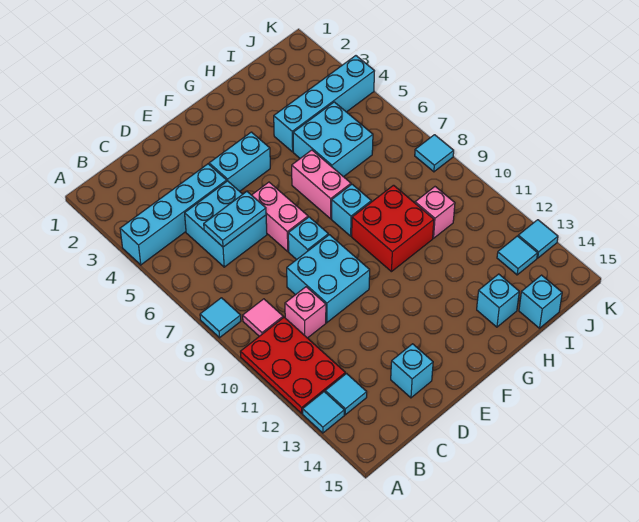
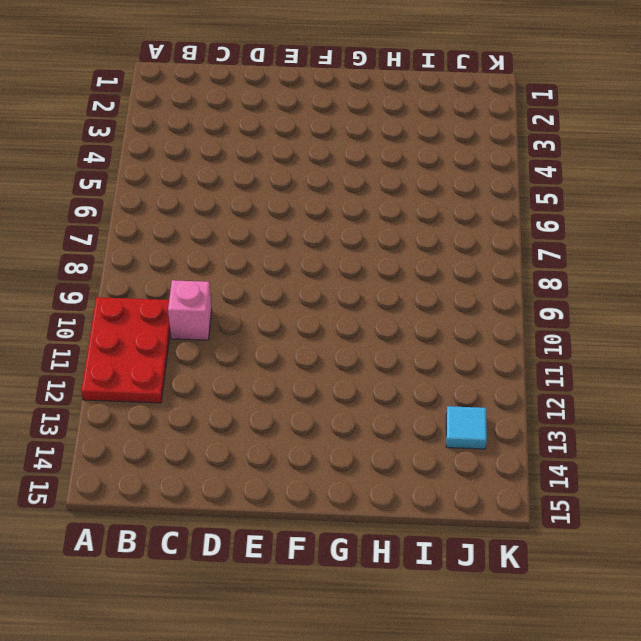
none -> cyan 1x4 brick [120,164,227,265]
none -> cyan 1x1 tile [200,298,241,338]
none -> cyan 1x1 tile [303,392,344,433]

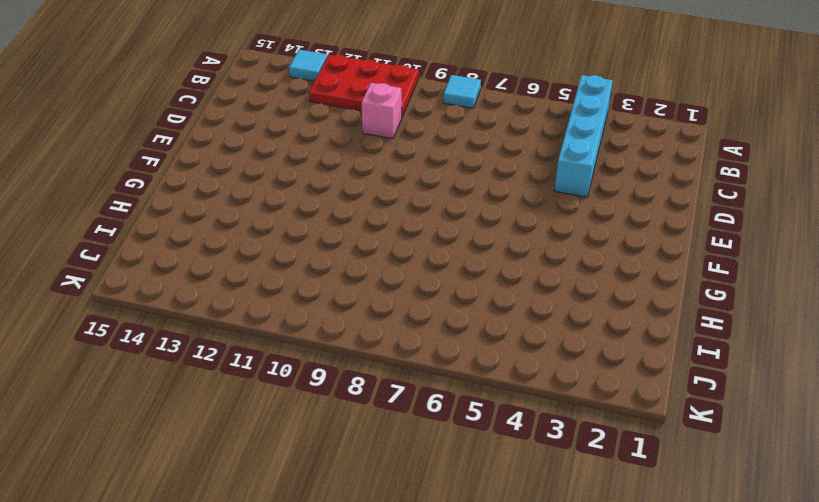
none -> pink 1x1 tile [243,299,283,336]
none -> cyan 1x1 tile [325,374,367,415]
none -> cyan 2x2 brick [185,181,267,267]

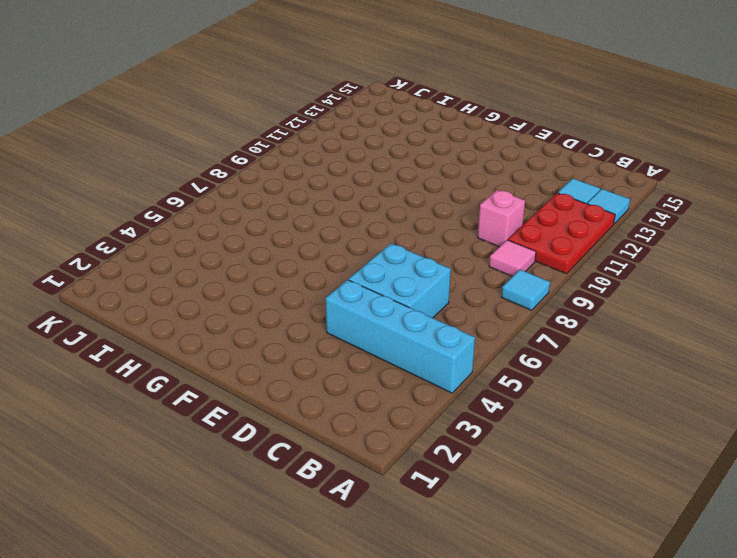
none -> cyan 2x2 brick [287,235,370,323]
none -> cyan 1x1 brick [391,344,433,398]
none -> cyan 1x2 brick [209,132,270,191]

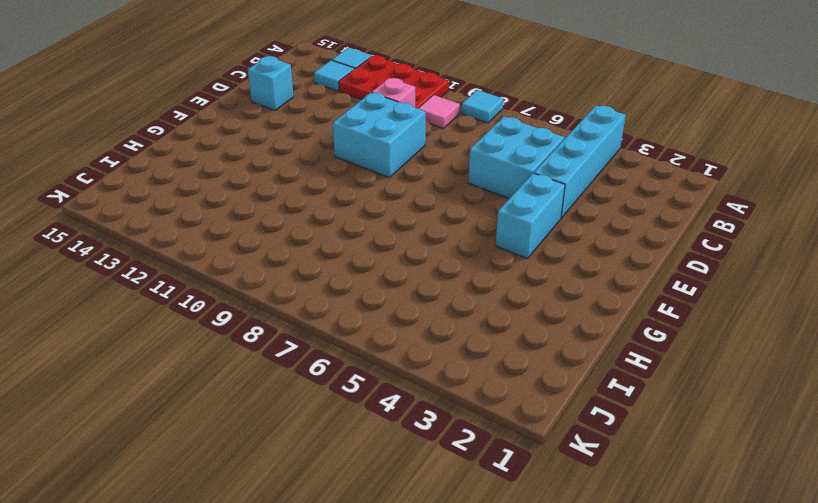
none -> pink 1x2 brick [252,182,308,251]
none -> cyan 1x1 brick [288,217,328,260]
none -> pink 1x2 brick [292,150,351,219]

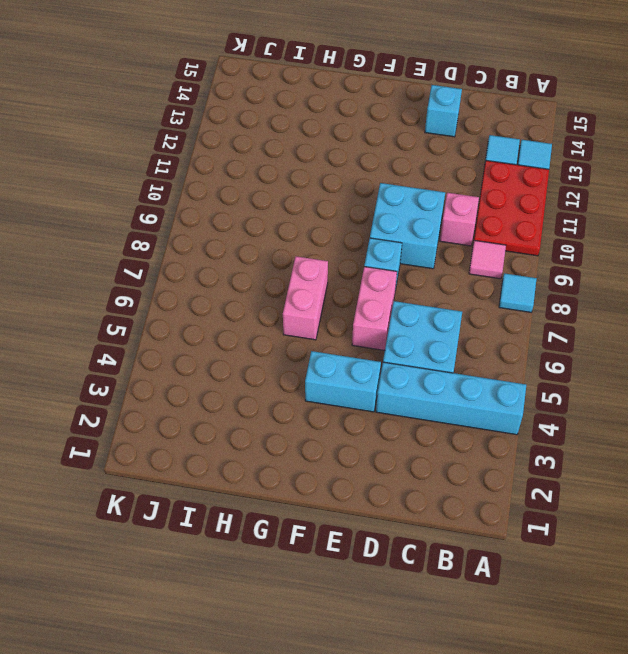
none -> cyan 1x1 brick [332,184,371,236]
none -> red 2x2 brick [352,185,434,272]
none -> cyan 1x4 brick [274,56,374,152]

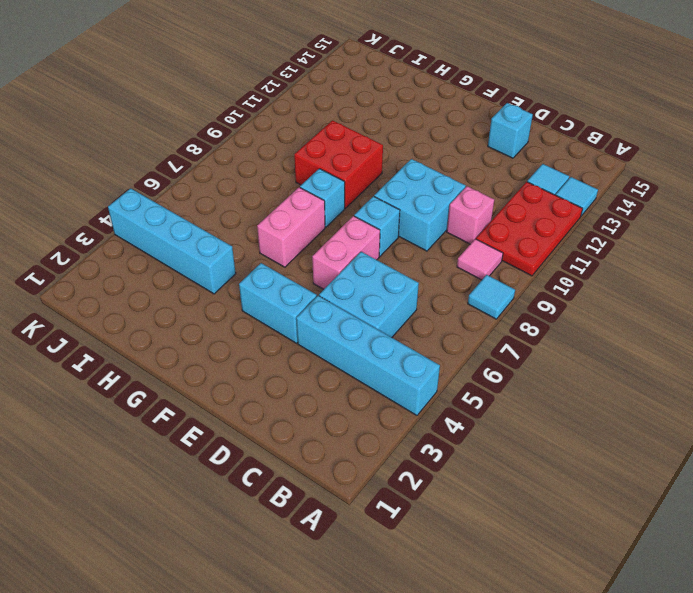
none -> cyan 2x2 brick [293,102,373,177]
none -> cyan 1x1 brick [477,274,519,327]
none -> pink 1x1 brick [415,187,455,238]

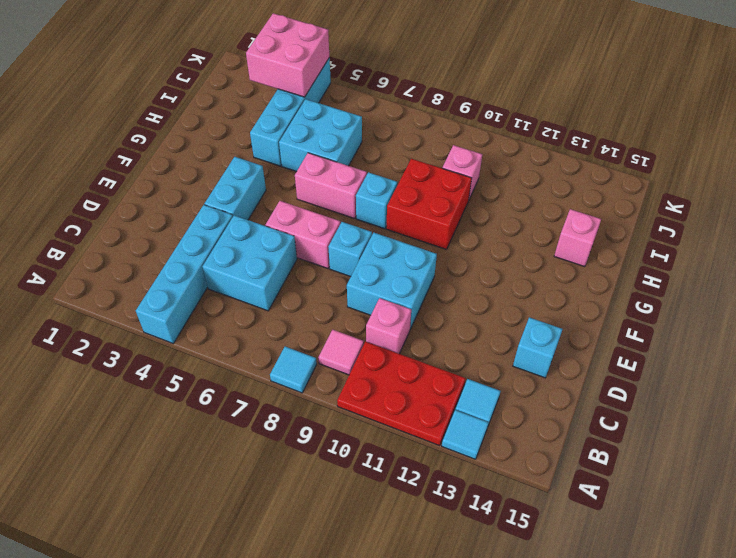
pink 1x1 brick [554,209,601,267] -> cyan 1x1 brick [477,274,519,327]
pink 2x2 brick [246,13,329,97] -> none
none -> cyan 1x1 brick [519,275,562,328]
none -> cyan 1x1 tile [497,236,538,275]
none -> cyan 1x1 tile [415,135,454,172]

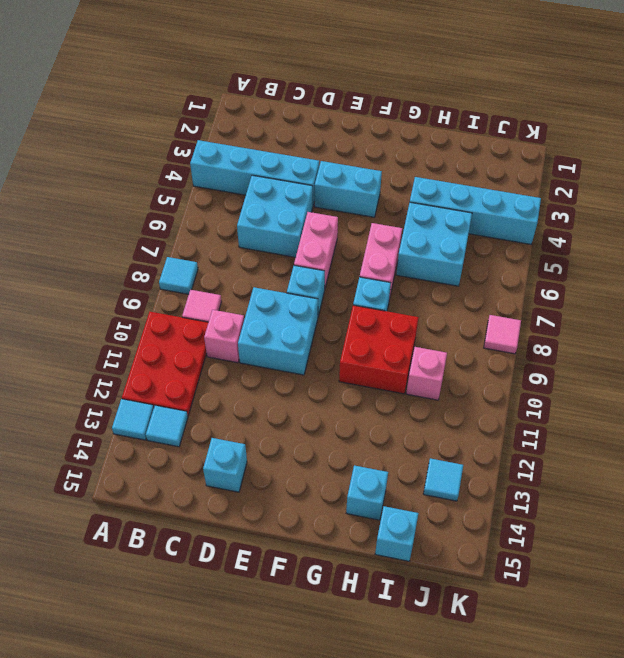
pink 1x1 tile [484,315,521,354] -> cyan 1x1 tile [415,135,454,172]
none -> cyan 1x1 tile [518,220,558,258]
none -> cyan 1x2 plate [204,192,266,247]

